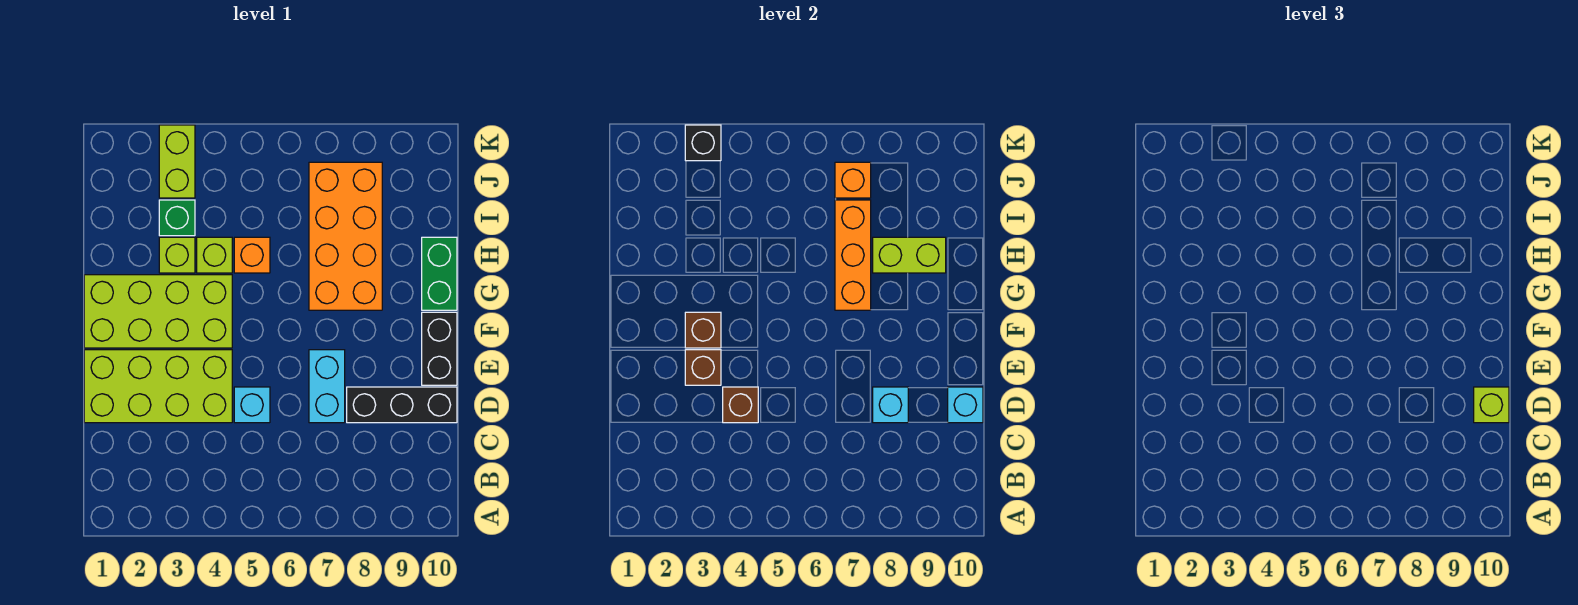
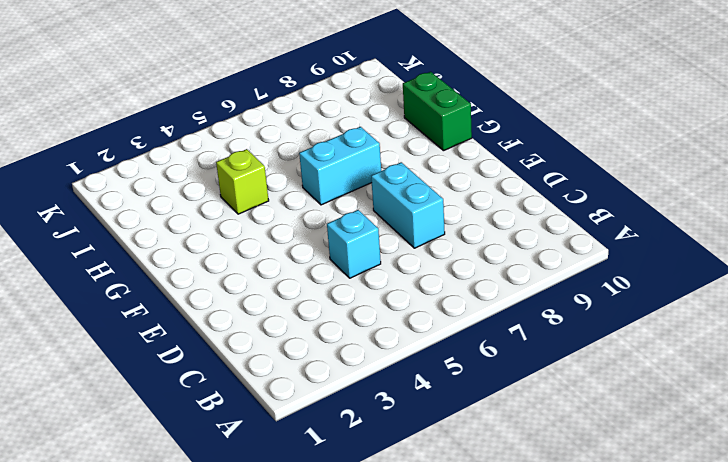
cyan 1x2 brick [299,127,381,205] -> orange 2x4 brick [309,162,382,310]
none -> lime 2x4 brick [84,350,232,423]
none -> black 1x3 brick [347,387,457,423]
none -> black 1x2 brick [422,312,457,385]

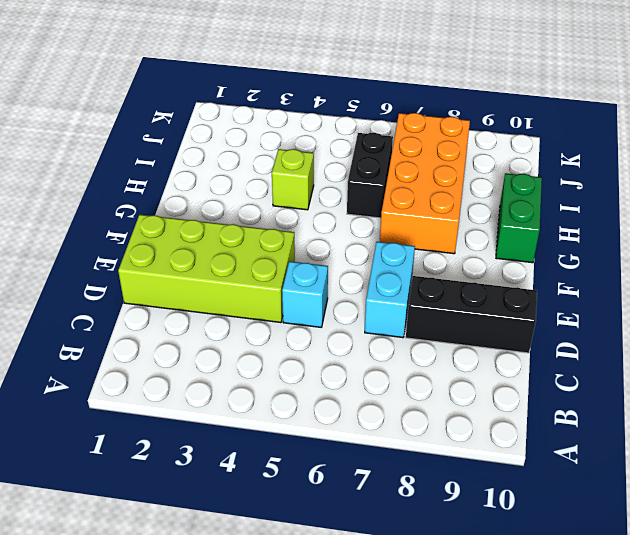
black 1x2 brick [347,133,393,218] -> black 1x2 brick moved to [422,312,457,385]
none -> lime 2x4 brick [84,275,232,348]
none -> lime 1x1 brick [159,237,195,273]
none -> orange 1x1 brick [234,237,270,273]

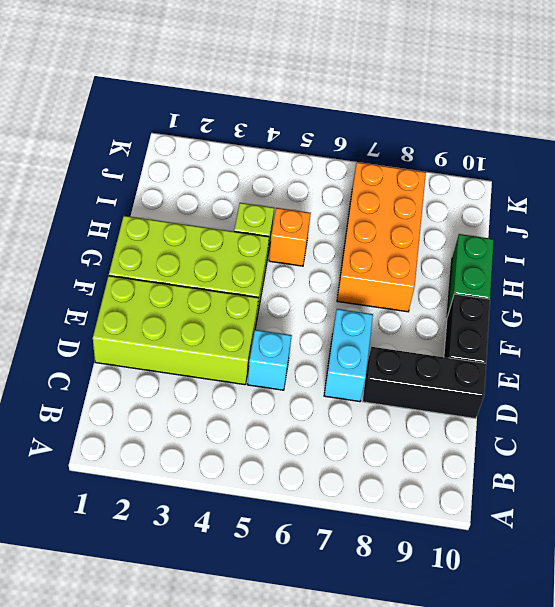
none -> lime 1x1 brick [159,237,195,273]
none -> green 1x1 brick [159,200,195,236]
none -> lime 1x2 brick [159,125,195,198]

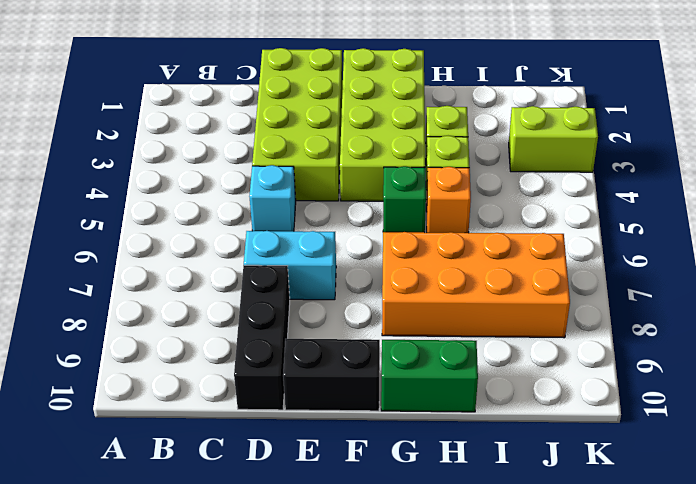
green 1x1 brick [383,166,426,232] -> green 1x1 brick moved to [159,200,195,236]
none -> brown 1x1 brick [723,387,758,423]
none -> cyan 1x1 brick [873,387,908,423]
none -> cyan 1x1 brick [948,387,983,423]

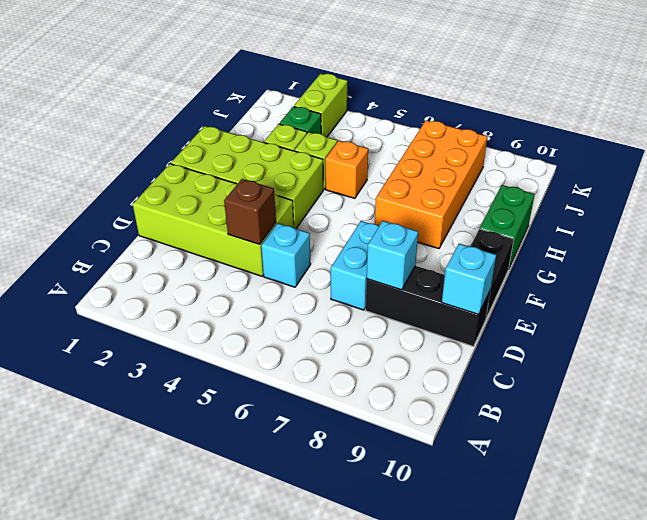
none -> brown 1x1 brick [685,350,721,385]
none -> brown 1x1 brick [685,312,721,348]
none -> orange 1x3 brick [835,200,871,310]

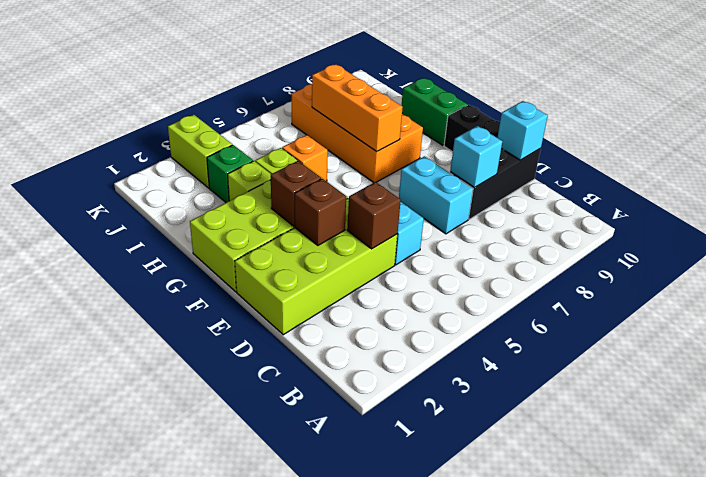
none -> lime 1x2 brick [873,237,946,273]
none -> orange 1x1 brick [835,162,871,198]
none -> black 1x1 brick [685,125,721,161]

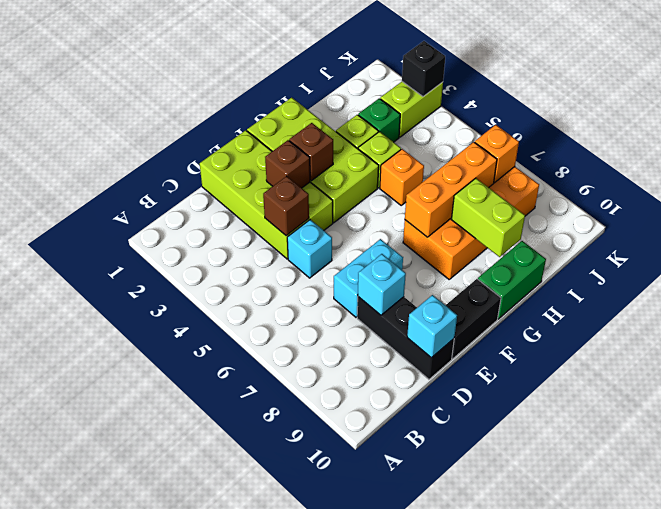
none -> lime 1x1 brick [1474,387,1509,423]

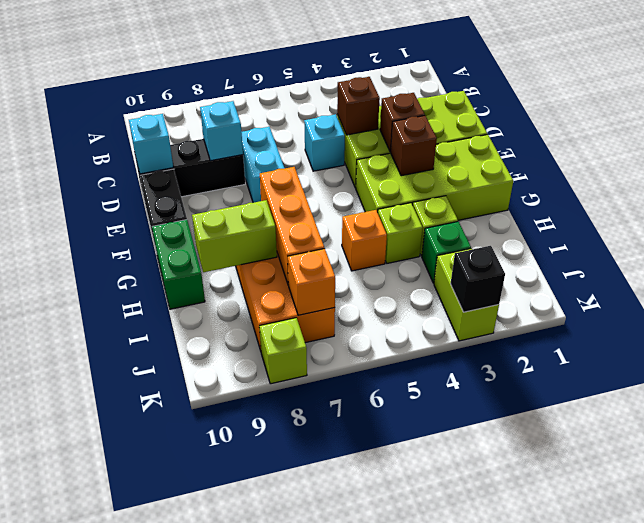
lime 1x1 brick [259,318,307,384] -> lime 1x1 brick moved to [1474,387,1509,423]

